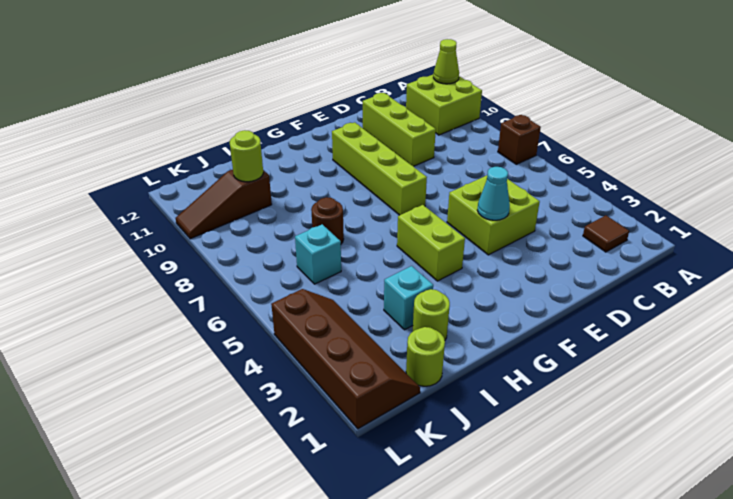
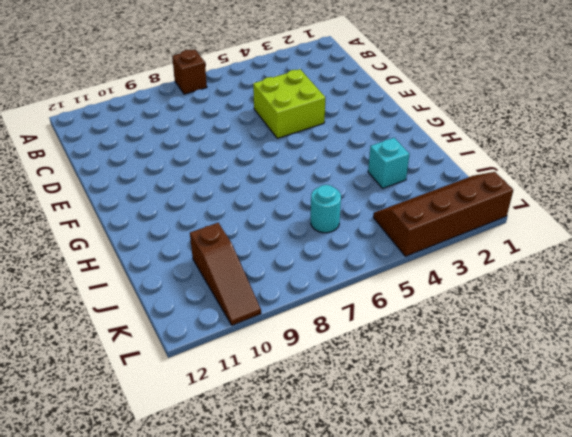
cyan 1x1 round brick [311,185,341,233] -> cyan 1x1 brick [295,224,341,284]
none -> lime 2x2 brick [406,75,482,135]
none -> brown 1x1 tile [583,215,629,252]
none -> lime 1x3 brick [363,93,436,166]

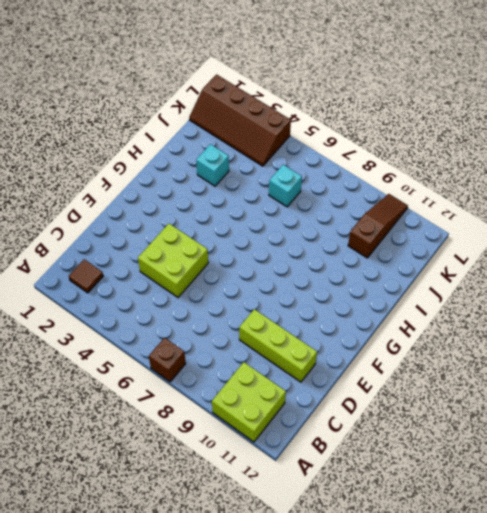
none -> lime 1x4 brick [332,122,427,215]
none -> lime 1x2 brick [397,205,465,281]
none -> lime 1x1 round brick [413,289,450,340]

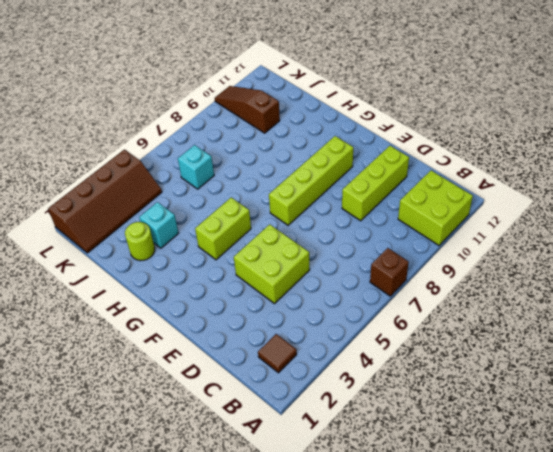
none -> brown 1x1 round brick [311,197,344,244]
none -> lime 1x1 round brick [406,327,445,386]
none -> lime 1x1 cone [433,39,459,84]

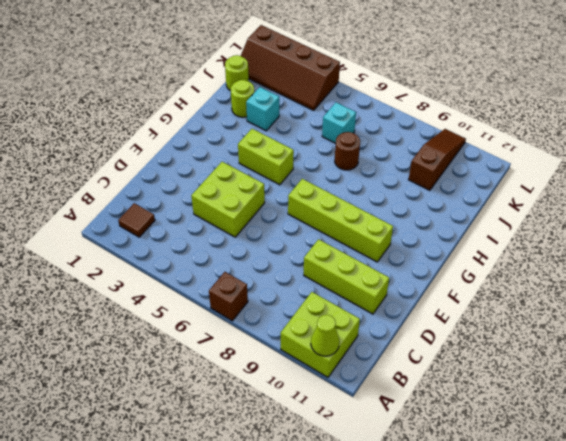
none -> cyan 1x1 cone [477,167,510,220]
none -> lime 1x1 round brick [230,130,263,182]

